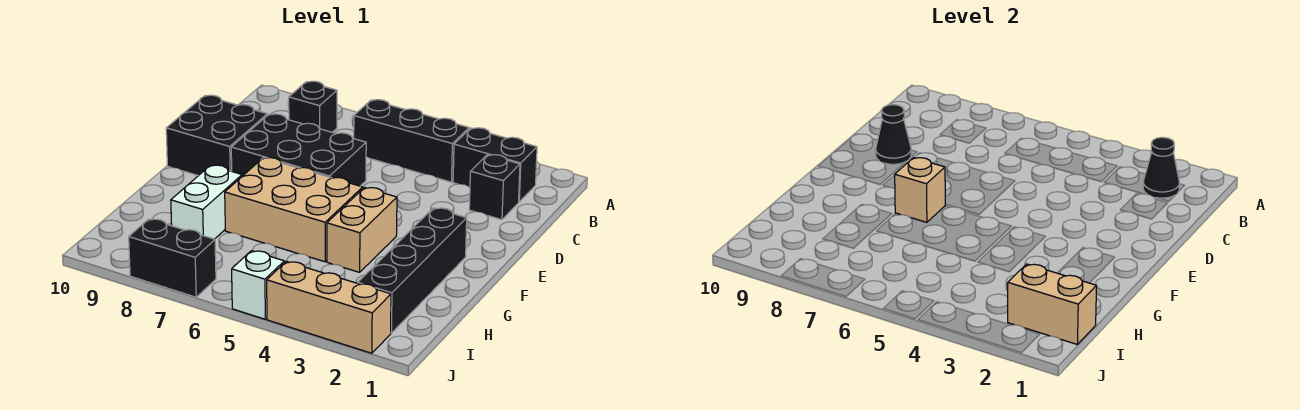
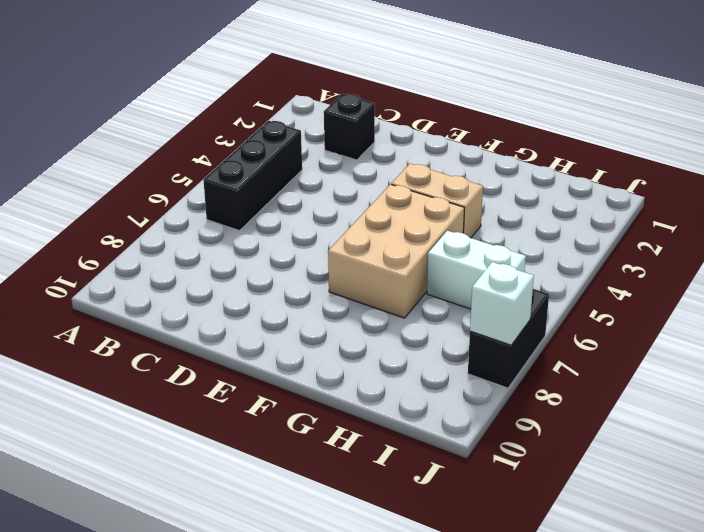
white 1x2 brick [427,231,526,309] -> white 1x2 brick moved to [171,165,242,239]
white 1x1 brick [470,262,534,345] -> white 1x1 brick moved to [232,251,284,319]
none -> black 1x2 brick [453,128,537,202]
none -> black 1x1 brick [289,81,337,132]
none -> black 2x3 brick [231,114,366,186]

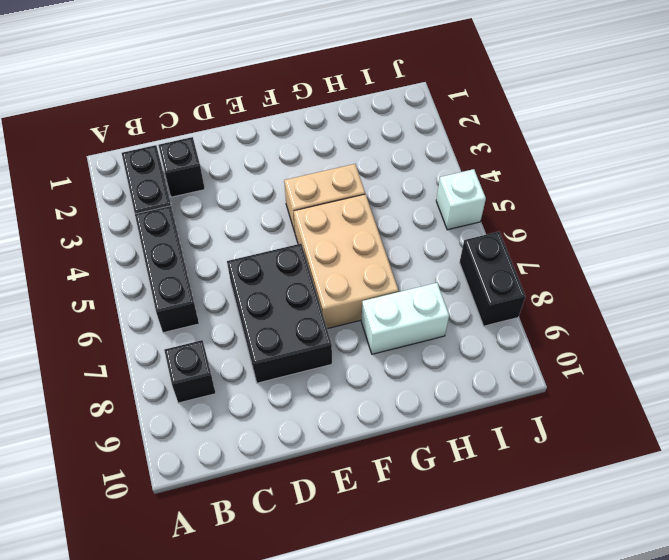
none -> black 2x2 brick [166,95,267,176]
none -> black 1x4 brick [358,208,467,333]
none -> tan 1x3 brick [267,261,391,353]

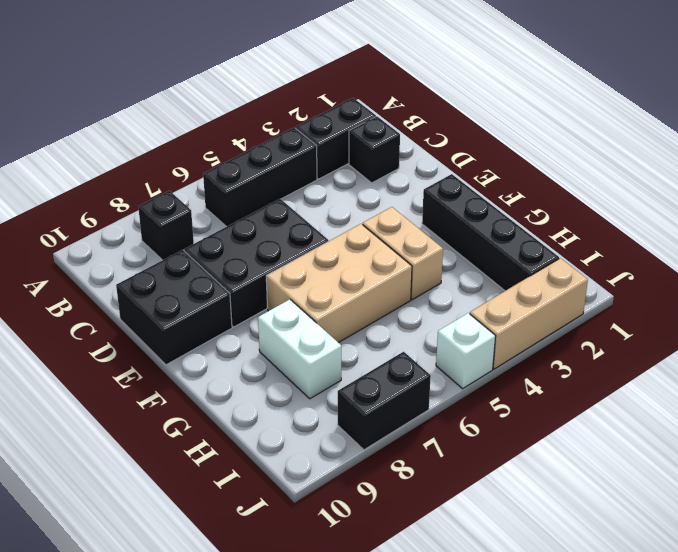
none -> black 1x1 cone [1143,137,1179,198]
none -> black 1x1 cone [876,105,911,164]
none -> tan 1x1 brick [895,158,945,222]

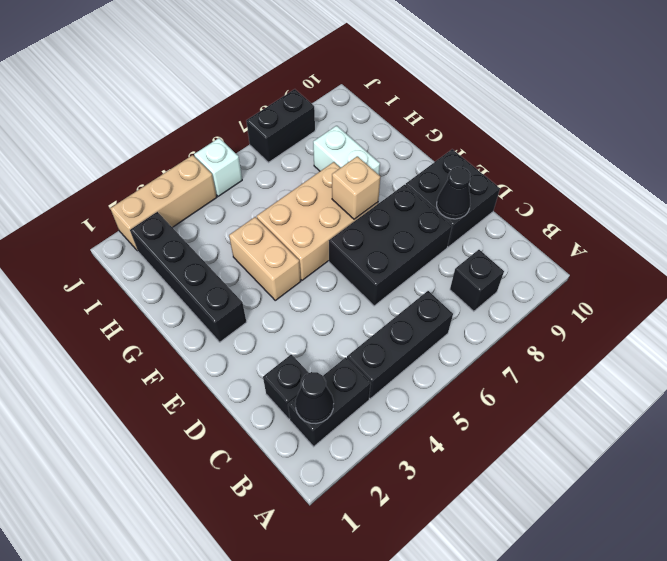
none -> tan 1x2 brick [1008,264,1097,344]

